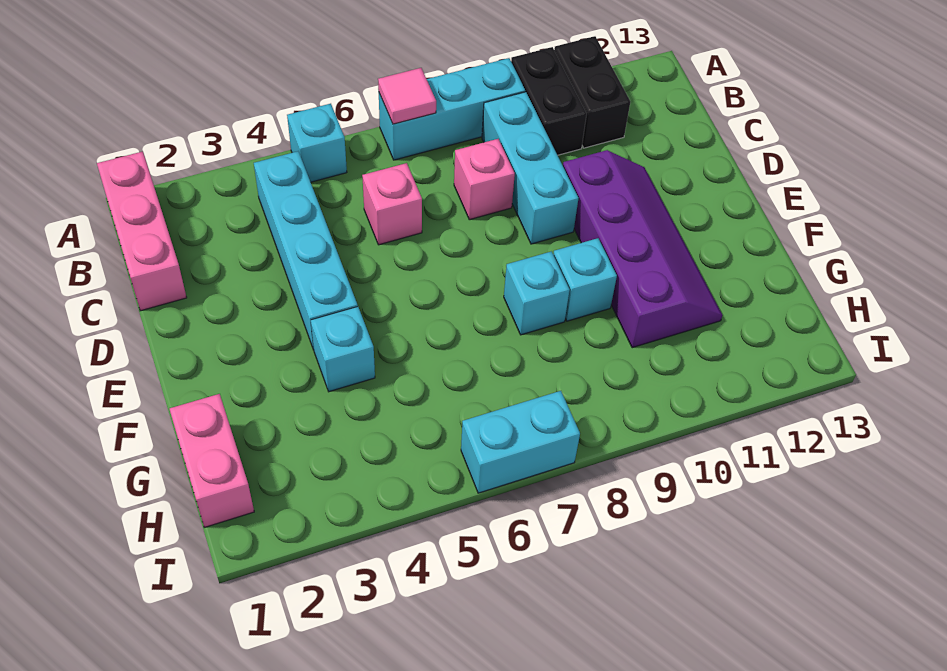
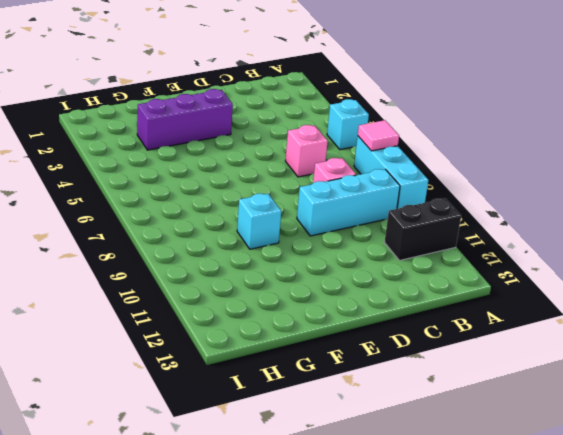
purple 1x3 brick [137,89,233,150] -> none
none -> pink 1x3 brick [97,152,187,311]
none -> black 1x2 brick [511,47,587,155]
none -> cyan 1x4 brick [254,151,358,350]

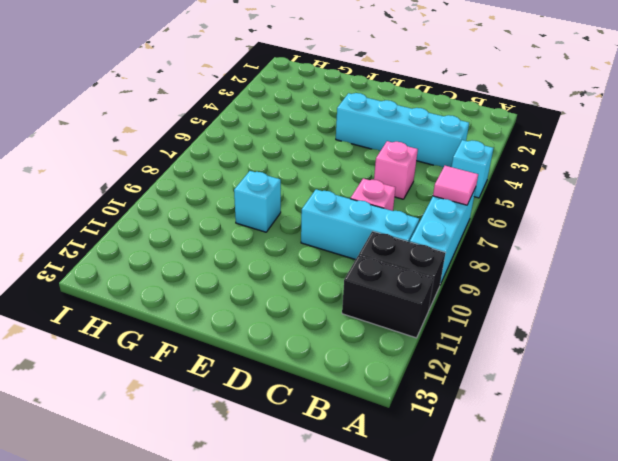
none -> pink 1x3 brick [97,152,187,311]
none -> purple 2x4 slope [563,150,722,348]
none -> cyan 1x1 brick [311,307,375,392]

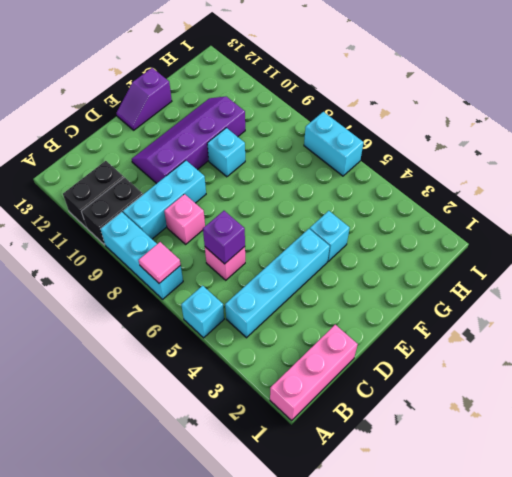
purple 1x1 brick [203,211,245,264] -> none
purple 1x2 slope [117,68,172,130] -> none
none -> cyan 1x1 brick [504,251,570,335]
none -> pink 1x2 brick [170,394,254,527]

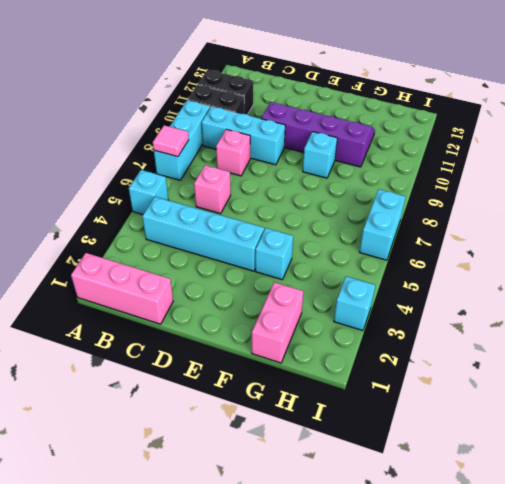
pink 1x2 brick [252,282,303,363] -> pink 1x2 brick turned to [170,394,254,527]
cyan 1x1 brick [334,276,375,331] -> cyan 1x1 brick moved to [504,251,570,335]

